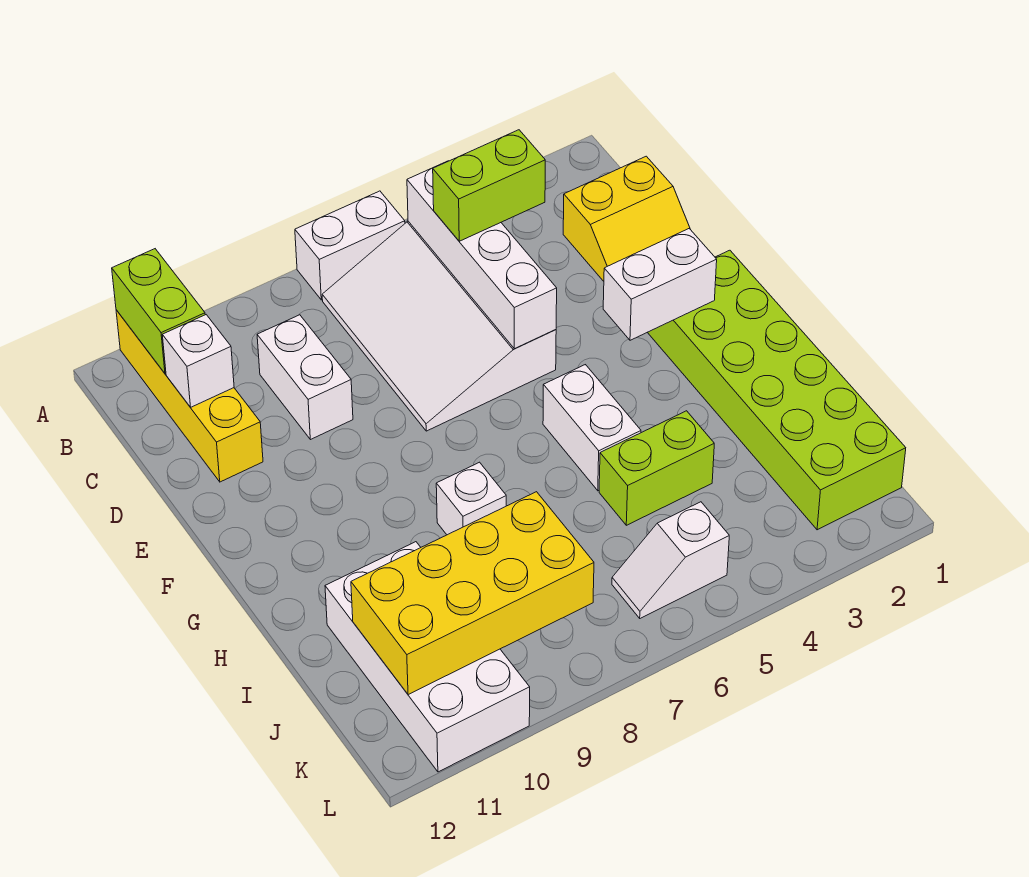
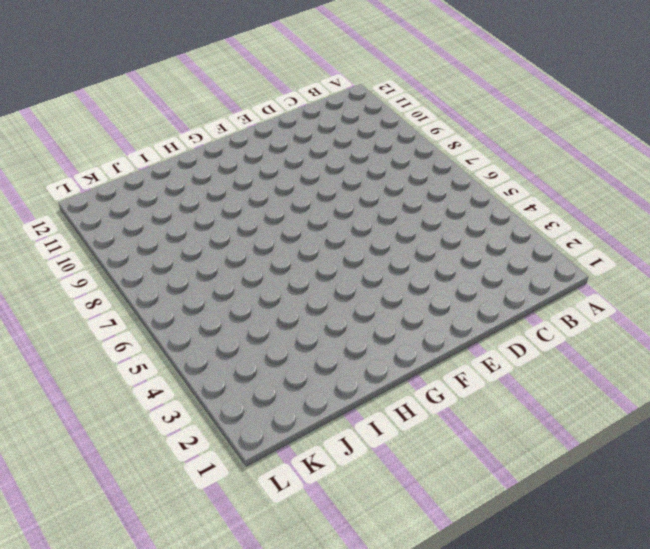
none -> white 1x2 brick [295,191,405,300]
none -> yellow 1x4 brick [116,310,263,482]
none -> white 3x4 slope [322,221,556,431]

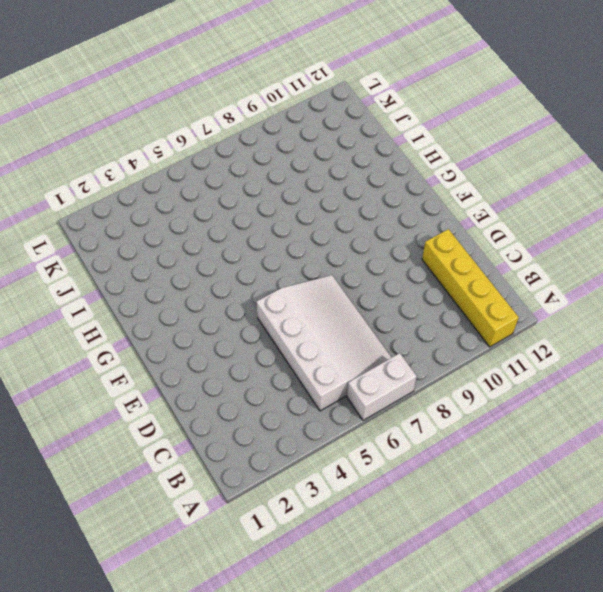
none -> yellow 2x2 slope [563,156,690,281]
none -> white 1x2 brick [257,315,353,440]
none -> lime 2x6 brick [647,250,906,530]

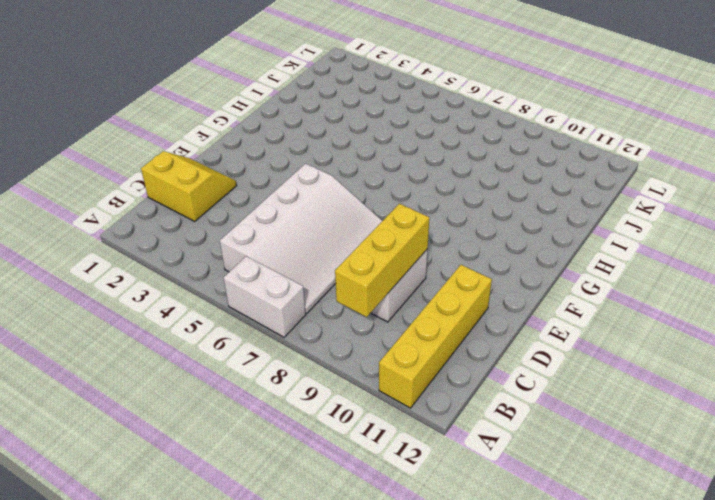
yellow 1x3 brick [335,204,429,317] -> none
none -> lime 2x6 brick [647,250,906,530]
none -> white 1x2 brick [543,365,641,491]
none -> white 1x1 brick [436,462,506,535]

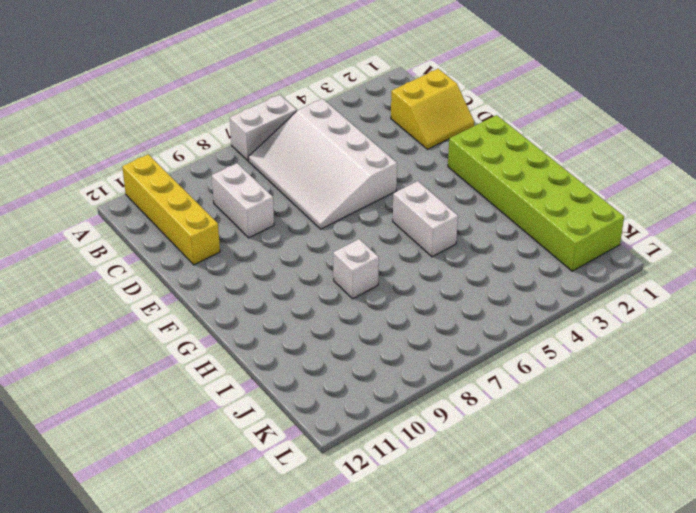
none -> lime 1x2 brick [599,411,714,525]
none -> white 2x4 brick [325,542,530,772]
none -> white 1x2 slope [612,502,729,618]

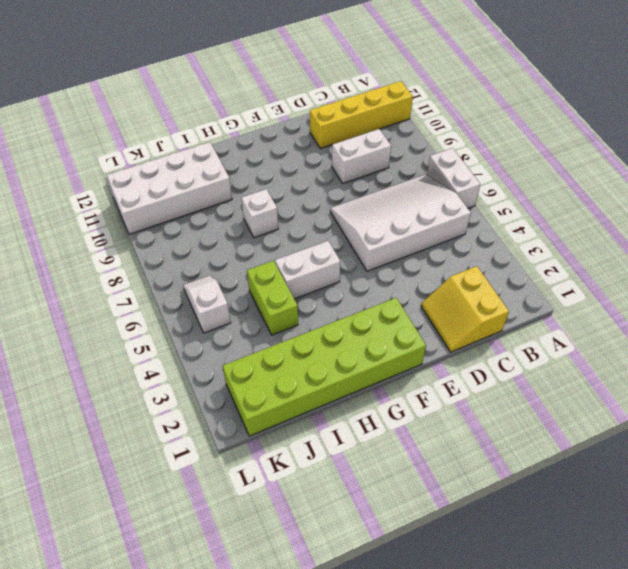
none -> lime 1x2 brick [112,249,205,374]
none -> white 1x4 brick [407,161,557,349]
none -> white 1x1 brick [162,315,234,407]

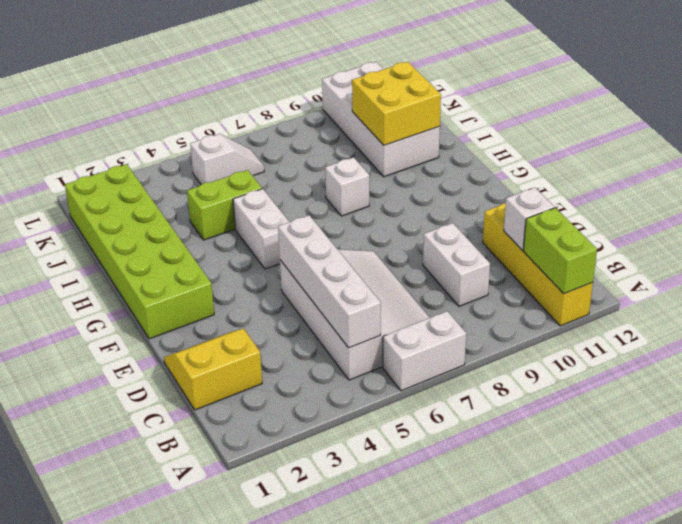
yellow 2x2 brick [352,62,441,145] -> yellow 2x4 brick [351,492,594,695]
none -> white 1x2 brick [603,229,717,340]
none -> lime 1x2 brick [433,130,545,241]

